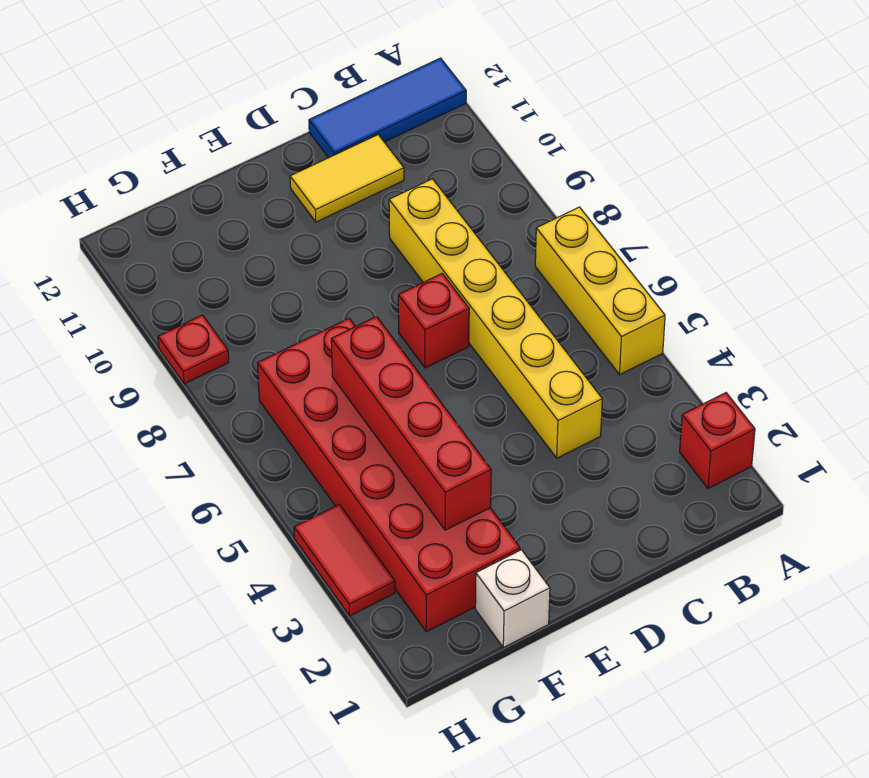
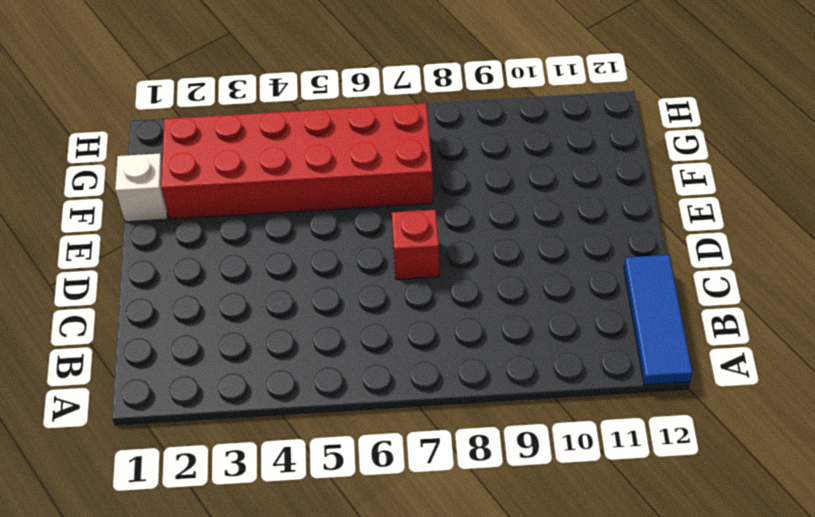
none -> red 1x1 brick [680,393,755,488]
none -> yellow 1x3 brick [535,207,665,375]

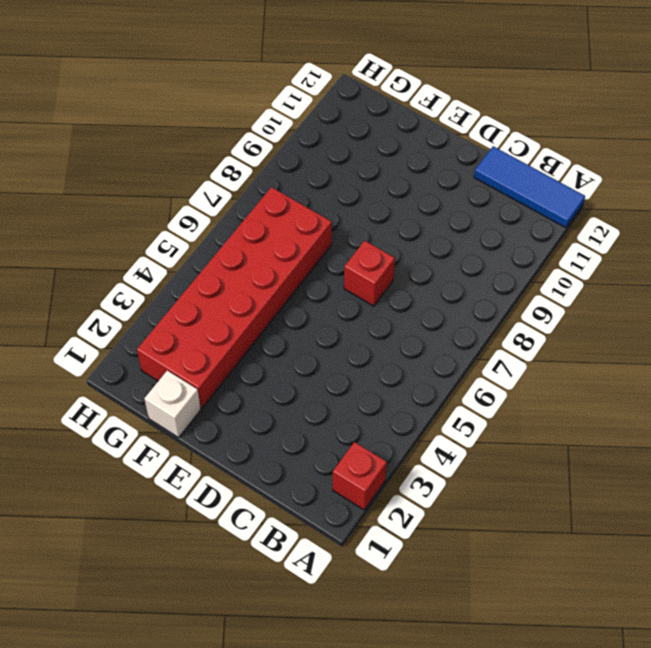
none -> yellow 1x3 brick [535,207,665,375]
none -> yellow 1x6 brick [389,179,602,458]

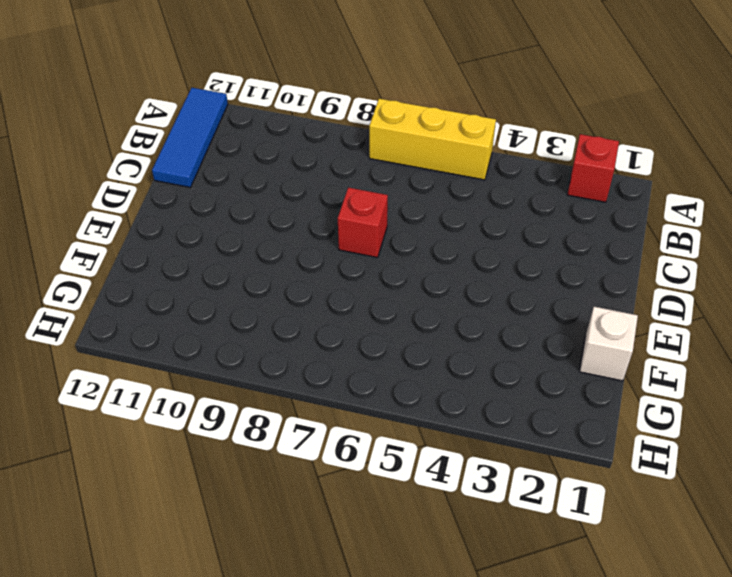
none -> yellow 1x6 brick [389,179,602,458]
none -> yellow 1x2 tile [290,135,404,222]

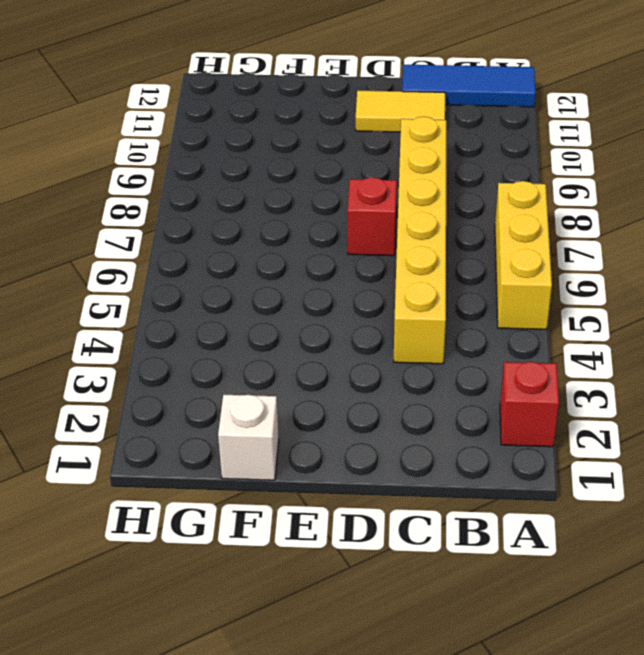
none -> red 2x6 brick [258,318,520,632]
none -> red 1x2 tile [294,504,395,616]

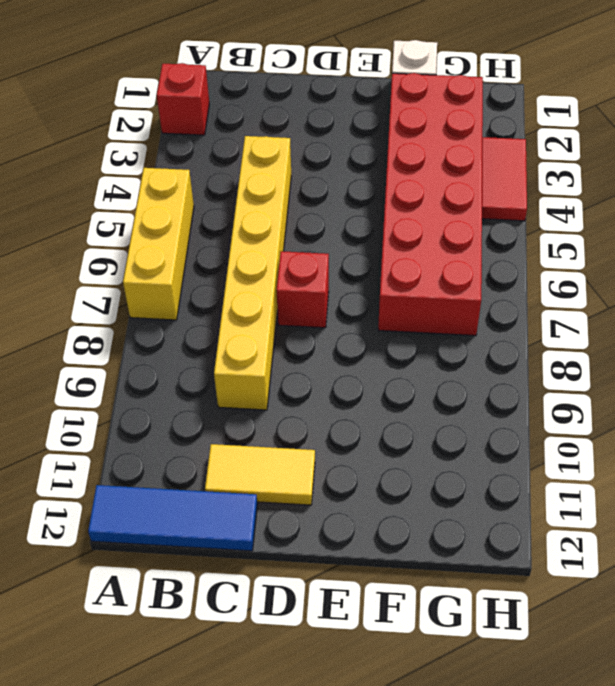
none -> red 1x1 plate [158,315,229,384]
none -> red 1x4 brick [331,317,491,530]

